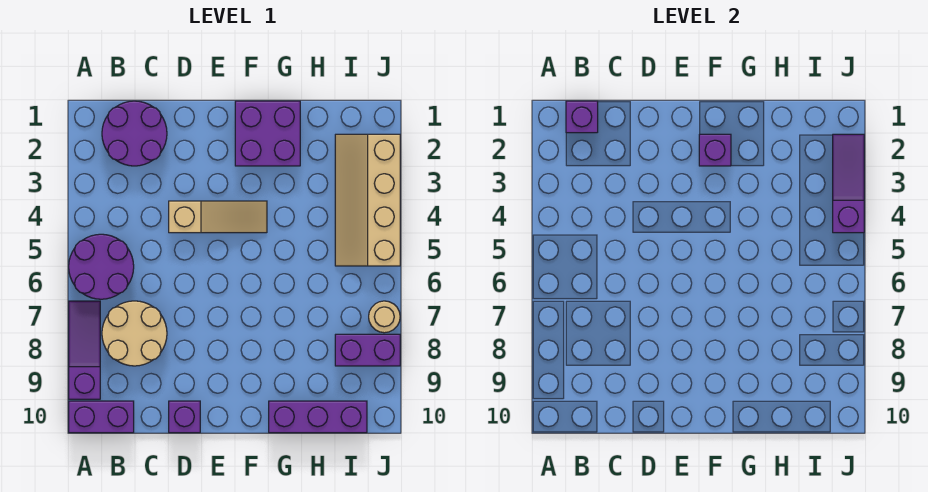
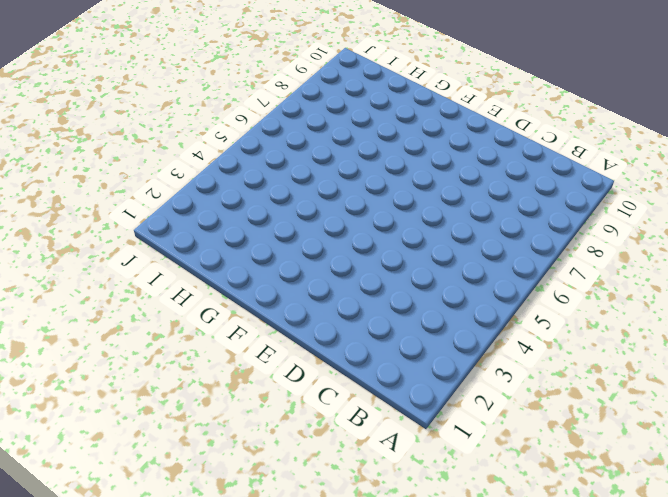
none -> purple 2x2 round brick [69,234,134,299]
none -> purple 1x3 slope [69,301,100,399]
none -> purple 1x2 brick [69,401,134,433]

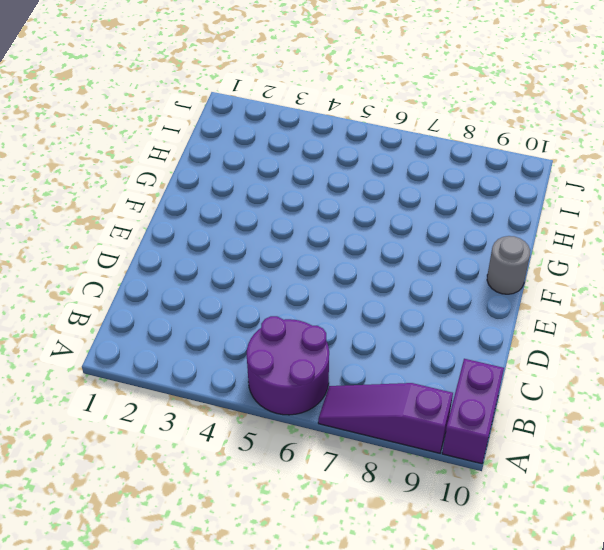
grey 1x1 round brick [487,236,530,294] -> none
none -> purple 2x2 round brick [102,101,167,166]
none -> tan 2x2 round brick [102,301,167,366]
none -> tan 1x3 slope [169,201,267,233]

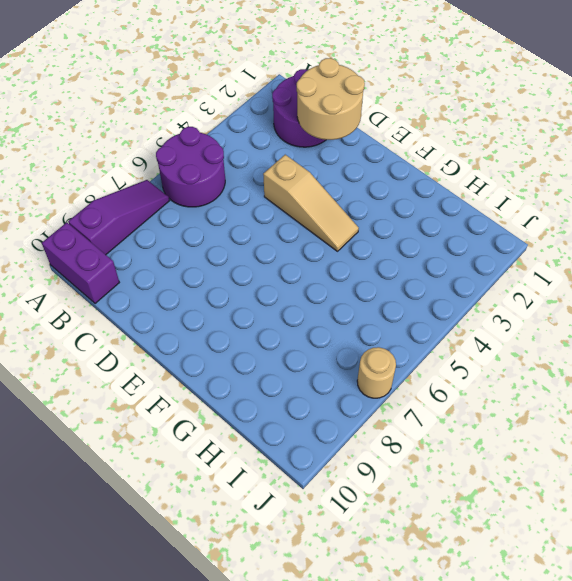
tan 2x2 round brick [297,58,365,140] -> tan 2x2 round brick moved to [102,301,167,366]
none -> purple 1x1 brick [169,401,200,433]
none -> purple 2x2 brick [235,101,300,166]
none -> purple 1x3 brick [269,401,367,433]

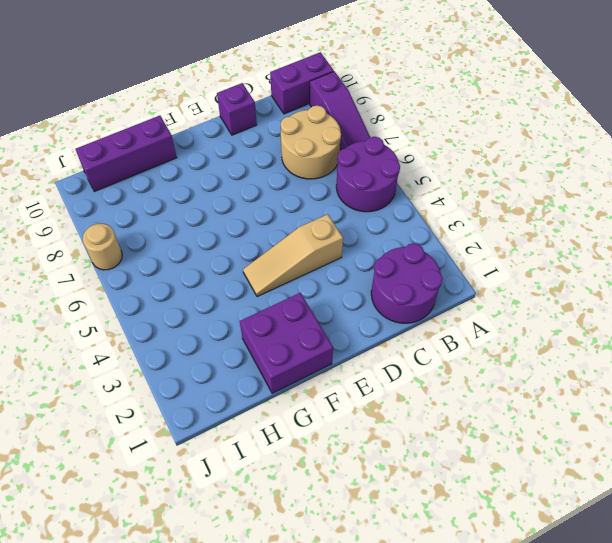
none -> tan 2x4 slope [335,134,400,266]
none -> purple 1x2 brick [335,334,400,366]
none -> purple 1x1 brick [566,101,598,133]

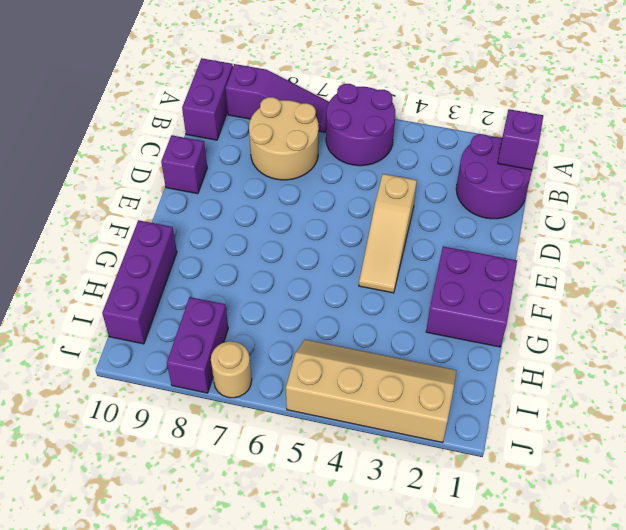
none -> purple 1x1 brick [699,134,731,166]
none -> purple 1x3 slope [833,134,864,233]

